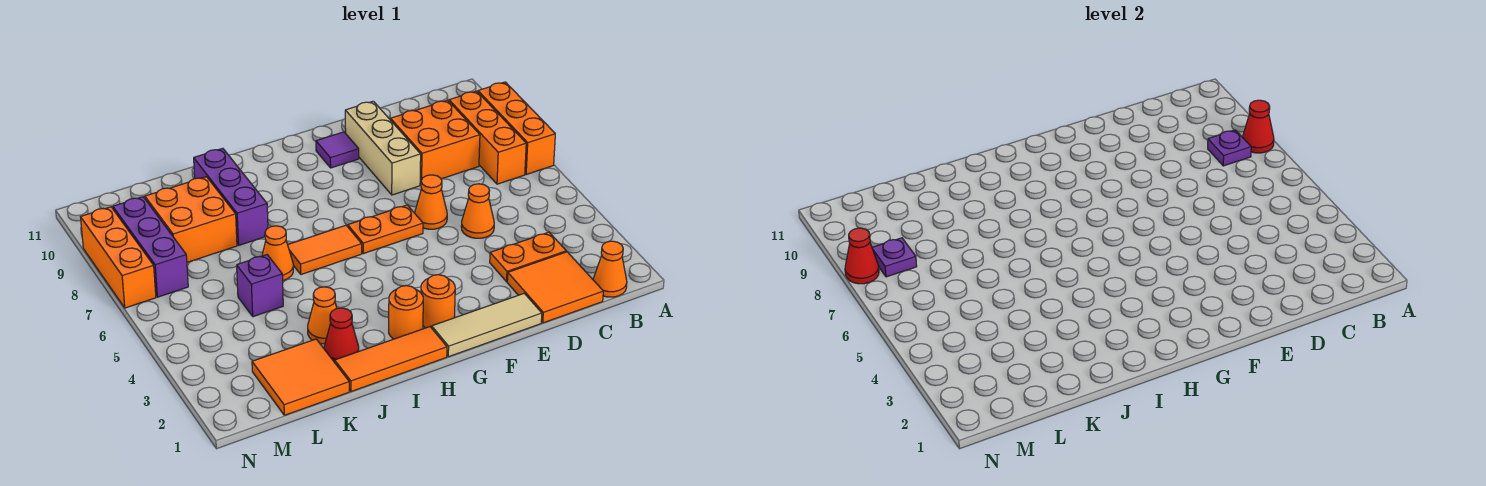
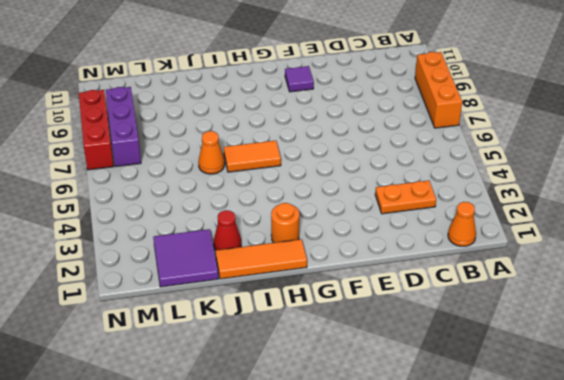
purple 2x2 tile [153,229,218,287] -> orange 2x2 tile [252,339,349,415]
red 1x3 brick [79,90,114,170] -> orange 1x3 brick [81,207,156,308]
none -> orange 1x3 brick [449,91,526,184]
none -> orange 2x2 tile [507,252,603,323]
none -> orange 2x2 brick [391,100,480,184]

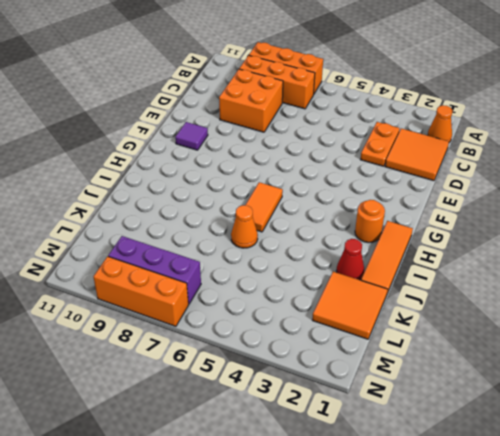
none -> orange 1x1 cone [461,184,494,238]
none -> tan 1x3 tile [432,293,542,357]
none -> orange 1x1 cone [415,175,447,229]

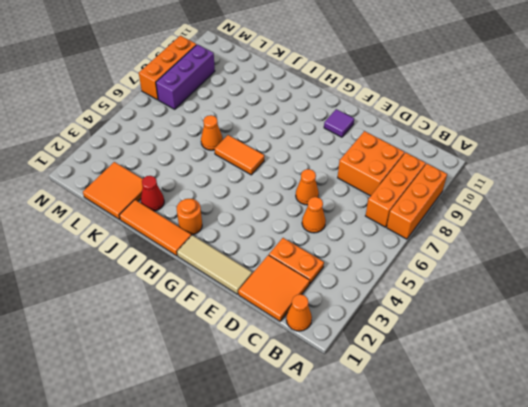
none -> tan 1x3 brick [345,101,421,195]
none -> orange 1x2 plate [348,205,423,254]
none -> orange 1x1 round brick [421,275,455,328]

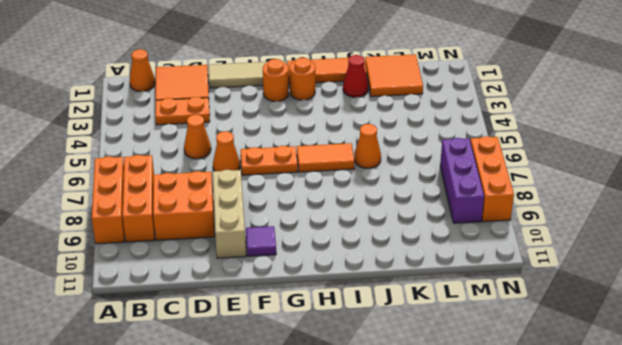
none -> orange 1x1 cone [308,287,337,344]
none -> purple 1x3 brick [194,148,268,245]
none -> purple 1x1 brick [237,255,283,317]

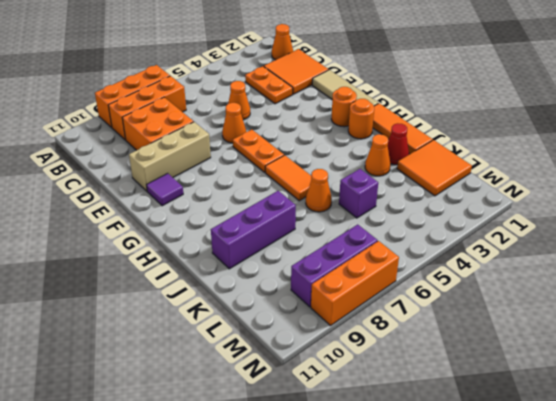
none -> orange 2x2 brick [145,177,237,262]
none -> red 1x1 cone [1243,100,1274,153]
none -> purple 1x1 plate [1208,130,1251,166]

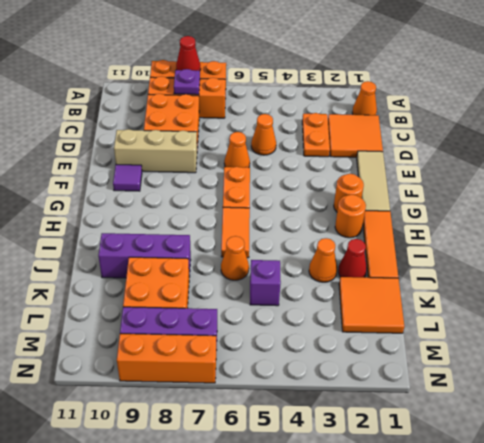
none -> purple 1x1 plate [872,238,917,277]
none -> red 1x1 cone [845,228,879,284]

